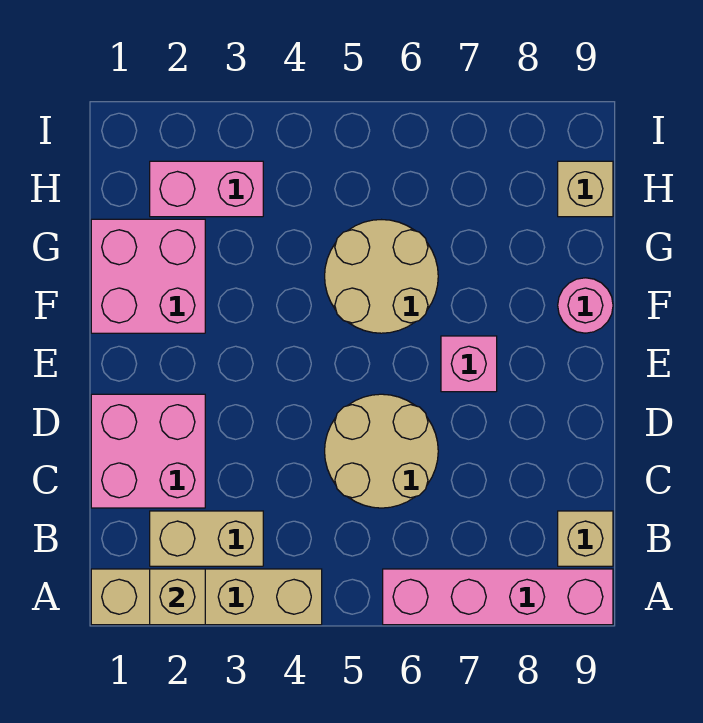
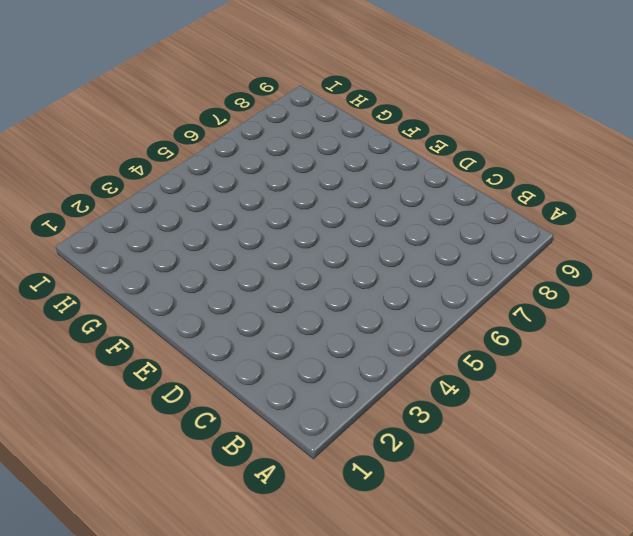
none -> tan 1x4 brick [91,569,322,625]
none -> pink 1x4 brick [383,569,613,625]
none -> tan 1x2 brick [150,511,263,566]

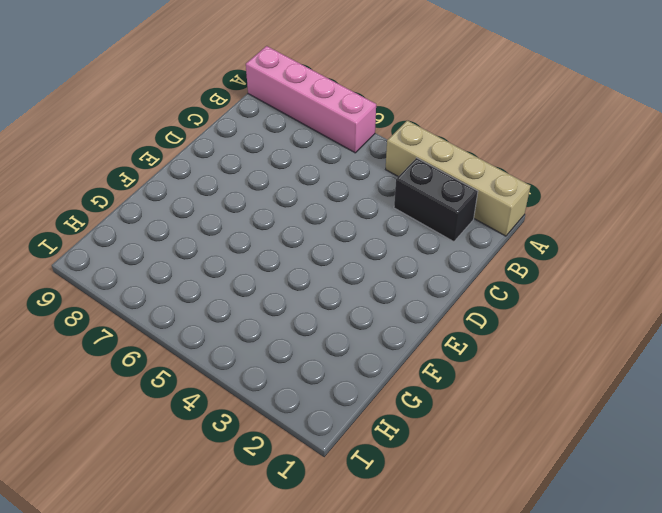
black 1x2 brick [394,158,478,242] -> tan 1x2 brick [150,511,263,566]
none -> tan 1x1 brick [558,511,613,566]
none -> pink 2x2 brick [91,394,205,508]
none -> tan 2x2 round brick [325,394,438,508]

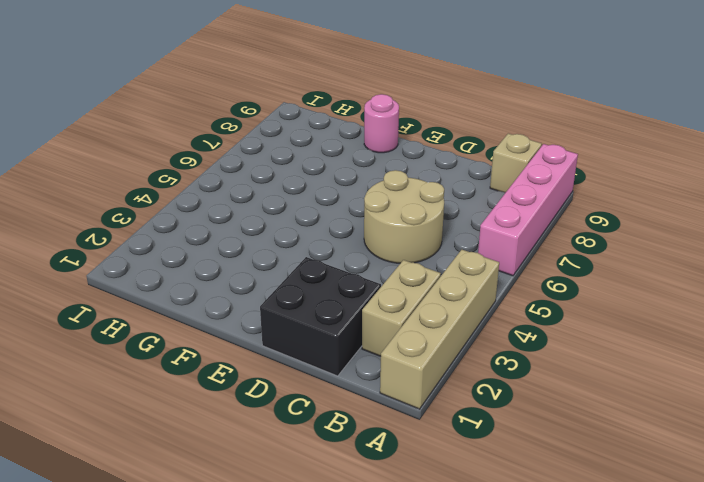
black 2x2 brick [260,257,381,376] -> pink 2x2 brick [91,394,205,508]
none -> pink 1x1 brick [441,336,497,392]
none -> pink 2x2 brick [91,219,205,333]
none -> tan 2x2 round brick [325,220,438,333]

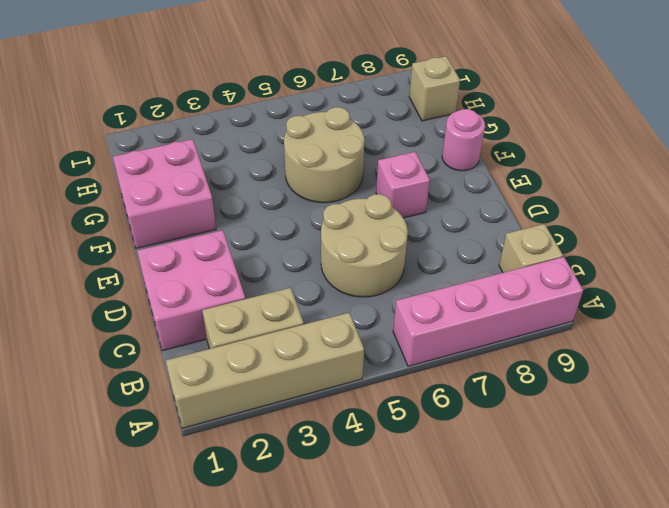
none -> pink 1x2 brick [150,161,263,217]
none -> tan 1x1 brick [150,569,205,625]

